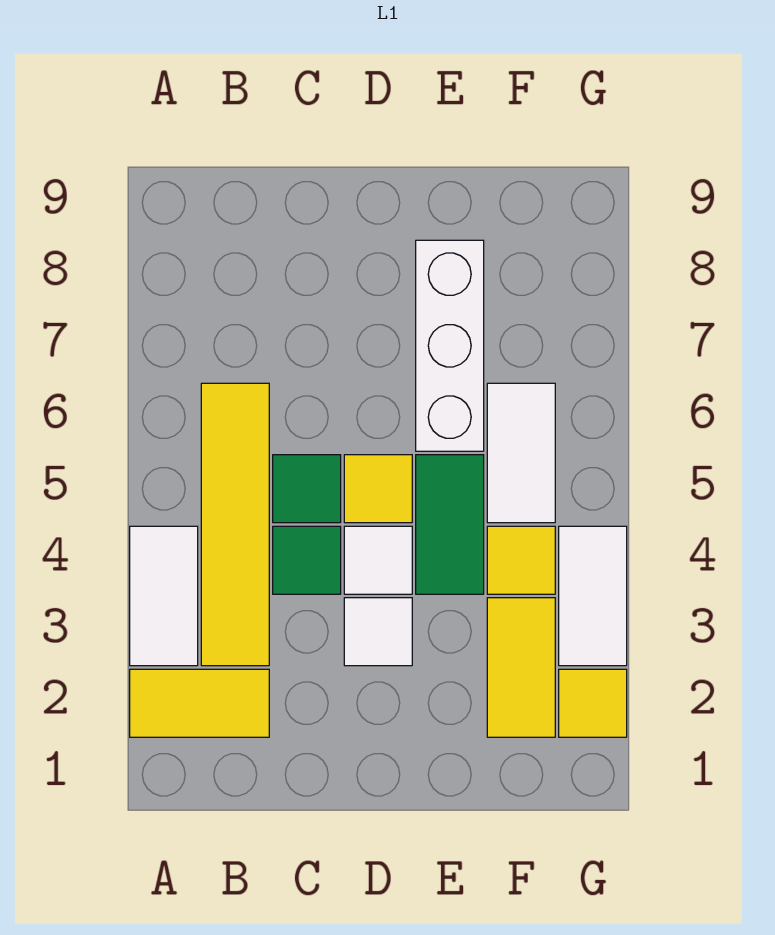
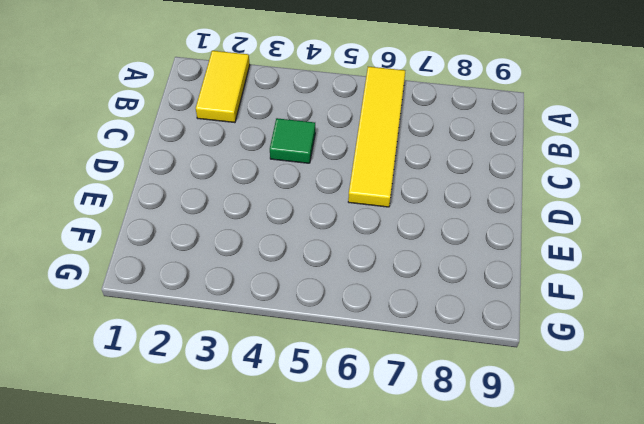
yellow 1x4 tile [348,67,405,207] -> yellow 1x4 tile turned to [201,383,269,666]
none -> white 1x2 tile [130,526,198,666]
none -> green 1x1 tile [273,455,341,523]
none -> white 1x1 tile [344,598,412,666]

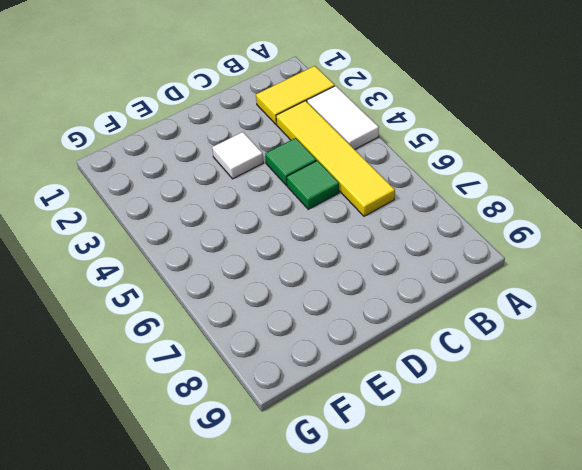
none -> white 1x1 tile [344,526,412,594]
none -> yellow 1x1 tile [344,455,412,523]
none -> green 1x2 tile [416,455,484,594]

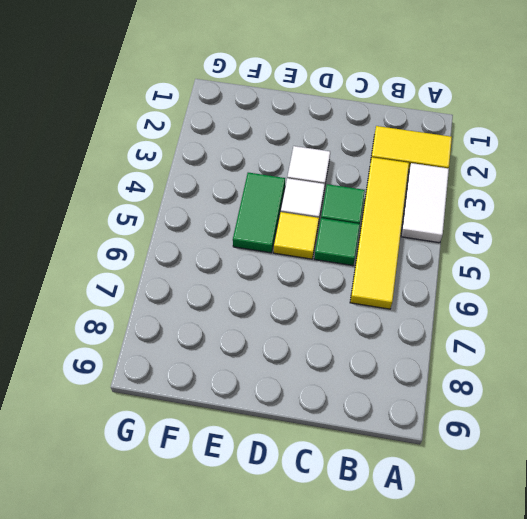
none -> white 1x3 brick [416,240,484,451]
none -> yellow 1x2 tile [487,598,555,737]
none -> yellow 1x1 tile [487,526,555,594]

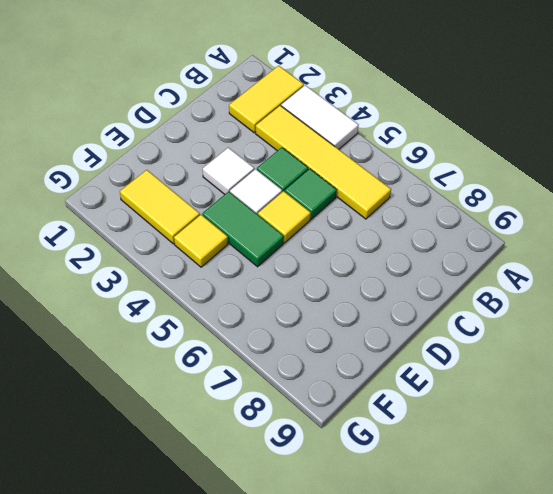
none -> white 1x3 brick [416,240,484,451]
none -> white 1x2 tile [487,383,555,523]
none -> yellow 1x1 tile [559,669,627,737]

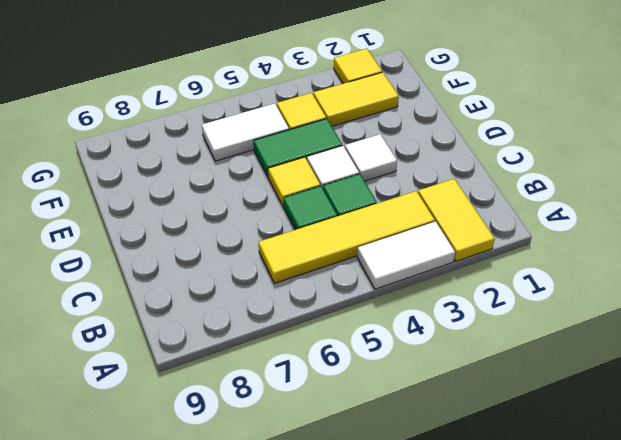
none -> white 1x3 brick [416,240,484,451]
none -> white 1x2 tile [559,526,627,666]

